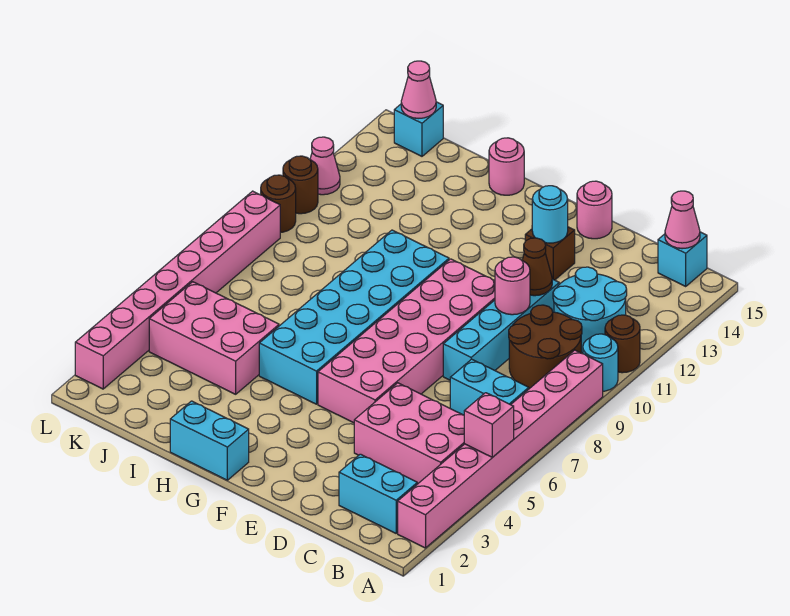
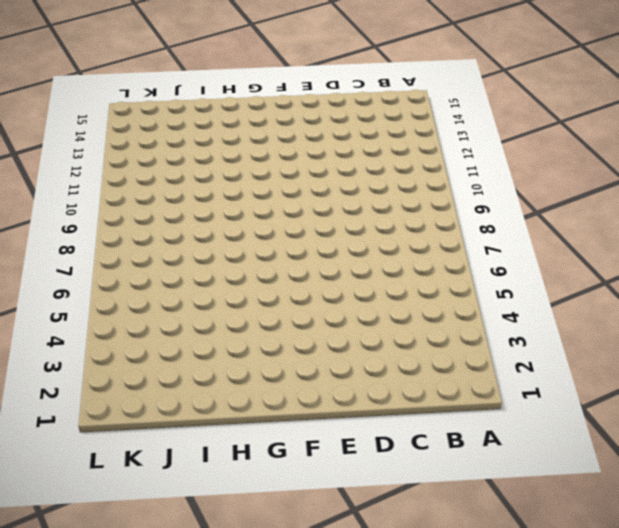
none -> pink 1x8 brick [398,350,603,548]
none -> cyan 1x1 round brick [583,334,618,391]
none -> brown 1x1 round brick [605,315,640,373]

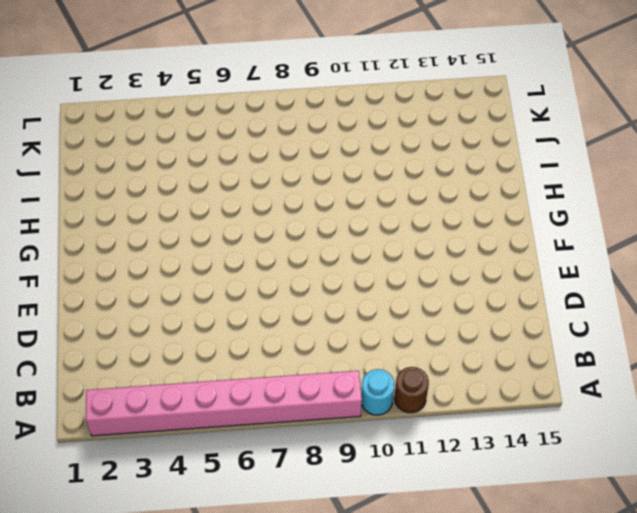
none -> cyan 1x2 brick [339,454,417,533]
none -> pink 2x3 brick [354,383,464,484]
none -> cyan 1x2 brick [450,359,529,415]

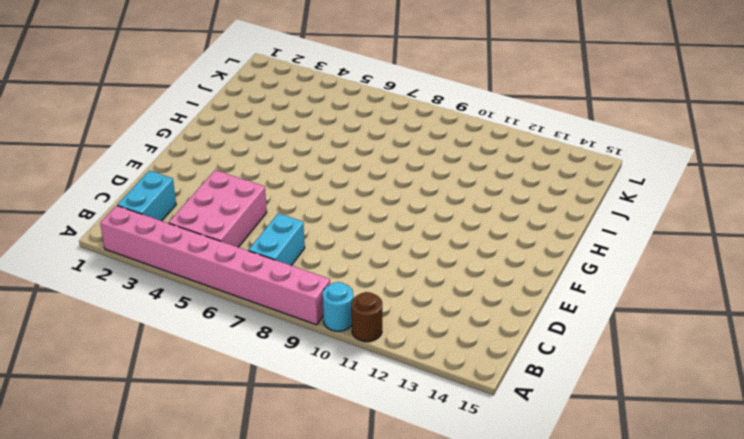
none -> brown 2x2 round brick [509,305,582,389]
none -> cyan 2x2 round brick [553,267,627,353]
none -> cyan 1x1 brick [658,232,707,286]

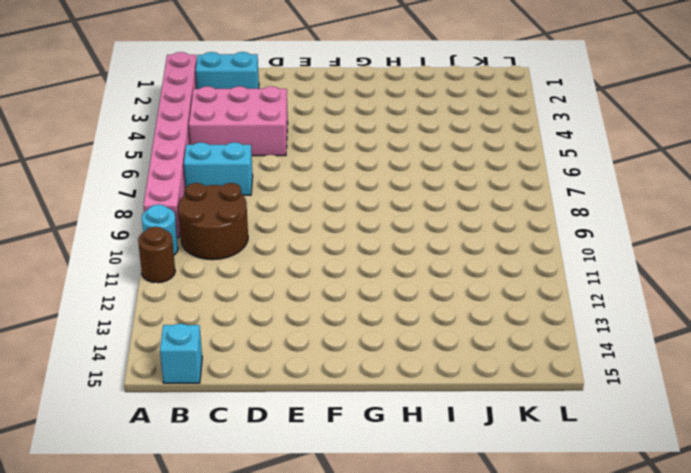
none -> cyan 2x2 round brick [553,267,627,353]
none -> cyan 1x4 brick [443,279,559,380]
none -> pink 2x6 brick [318,259,495,423]

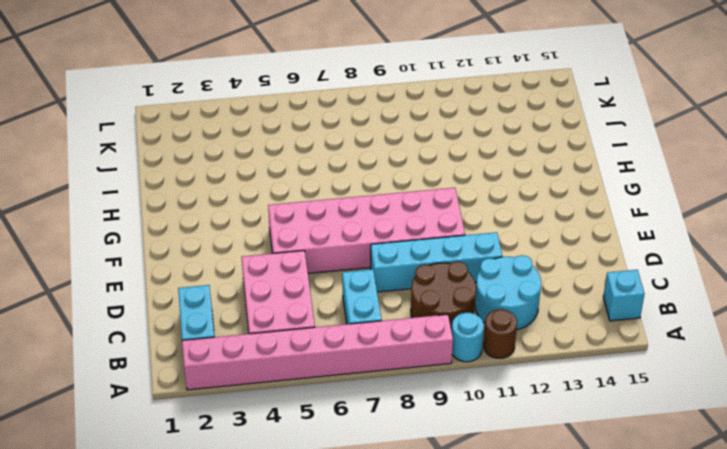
none -> brown 1x1 brick [525,227,575,280]
none -> pink 1x1 round brick [577,181,612,239]
none -> cyan 1x2 brick [170,401,249,480]

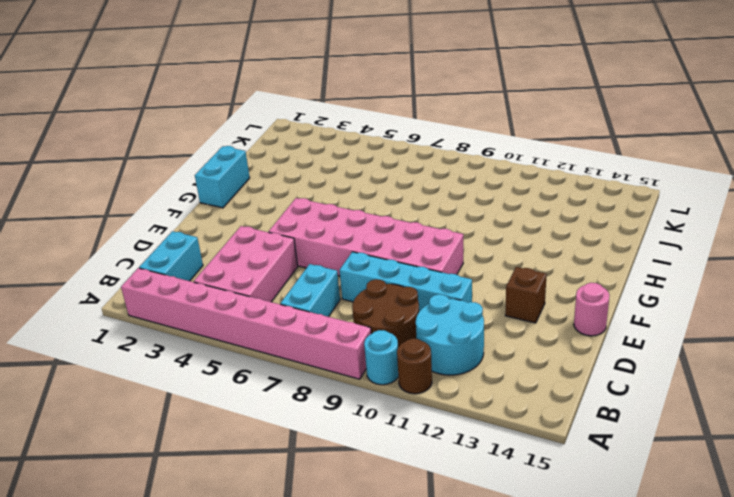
none -> cyan 1x1 brick [658,232,707,286]
none -> cyan 2x6 brick [259,230,449,404]
none -> pink 1x1 round brick [489,138,524,195]

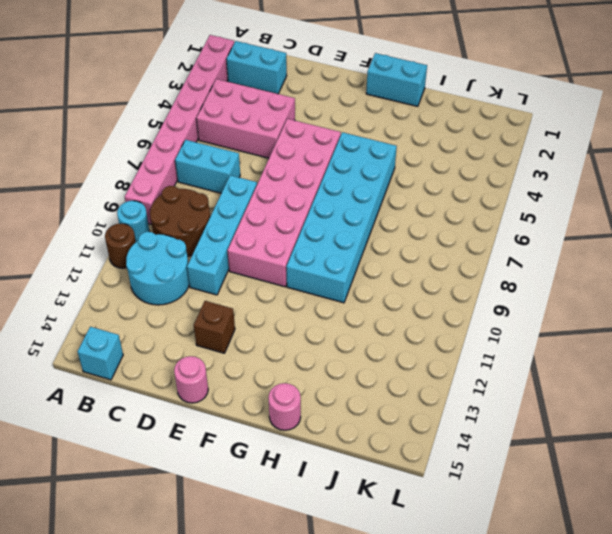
none -> pink 2x3 brick [149,282,279,394]
none -> cyan 1x1 brick [394,102,443,156]
none -> pink 1x8 brick [75,191,280,389]

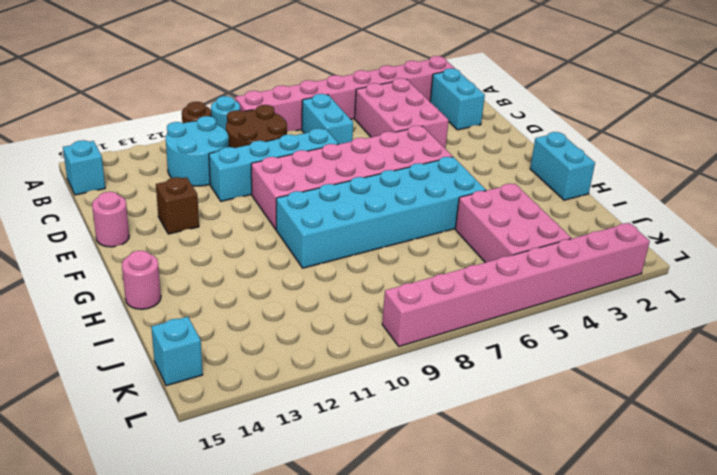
none -> brown 1x1 round brick [261,175,296,232]
none -> brown 1x1 round brick [283,156,318,214]
none -> pink 1x1 cone [310,137,340,195]

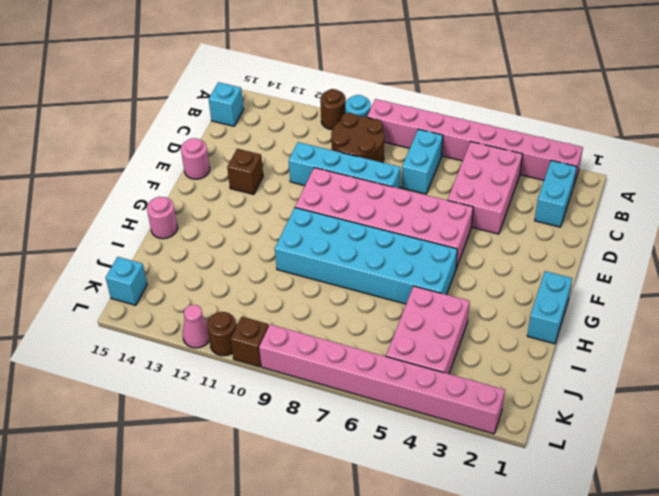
brown 1x1 brick [231,317,269,367] -> brown 1x1 round brick [261,175,296,232]
none -> cyan 2x2 round brick [553,267,627,353]
none -> pink 1x1 brick [464,393,514,457]
none -> pink 1x1 cone [665,191,700,249]

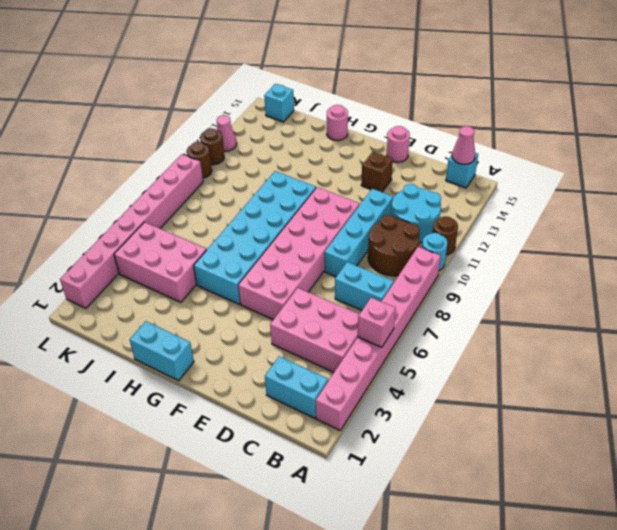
none -> pink 1x1 round brick [495,257,530,315]
none -> brown 1x1 cone [522,238,552,296]
none -> cyan 1x1 round brick [532,186,568,243]

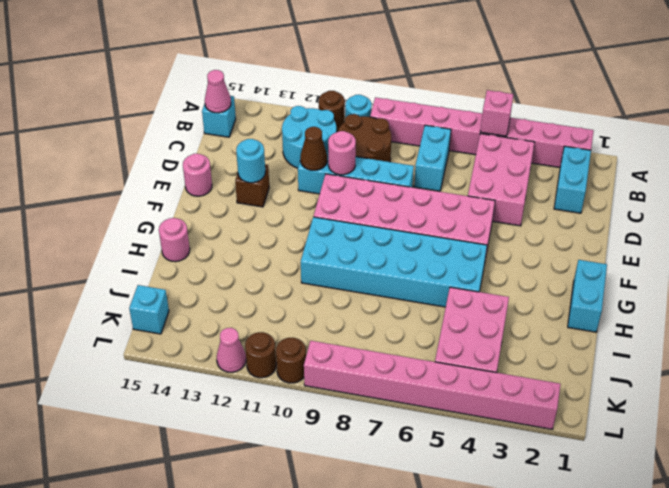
none -> pink 1x1 cone [401,61,436,119]

